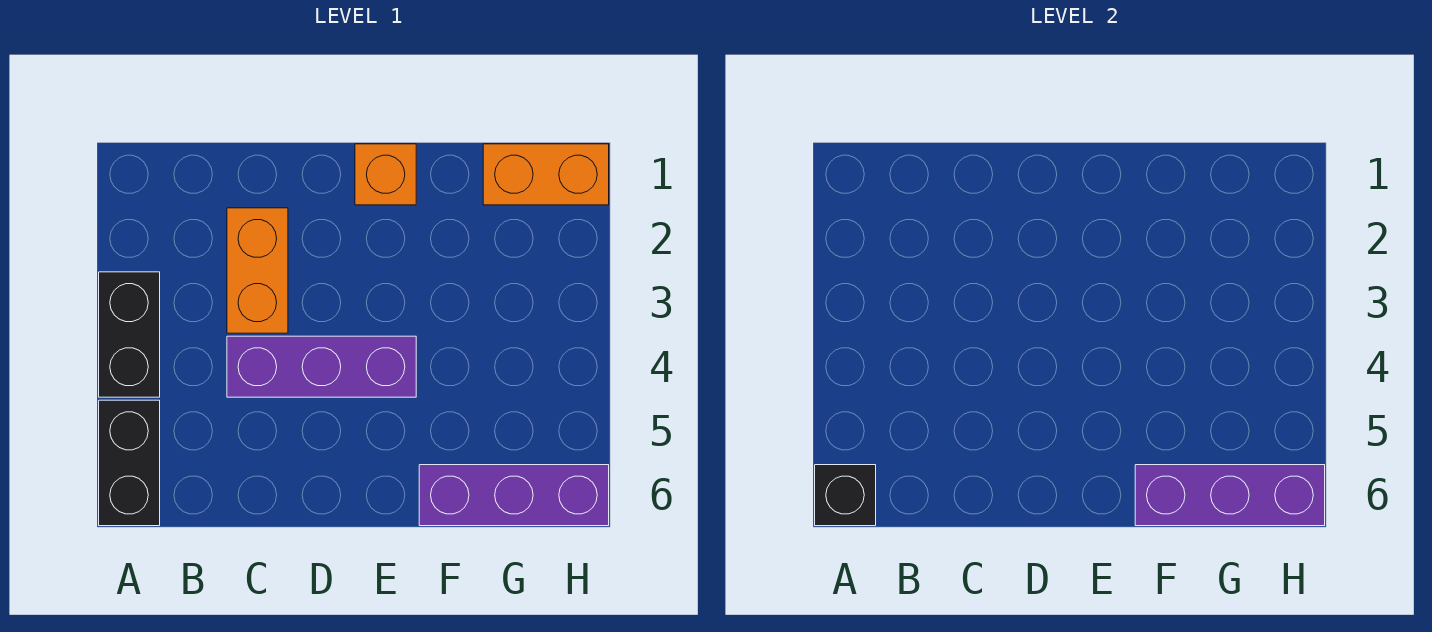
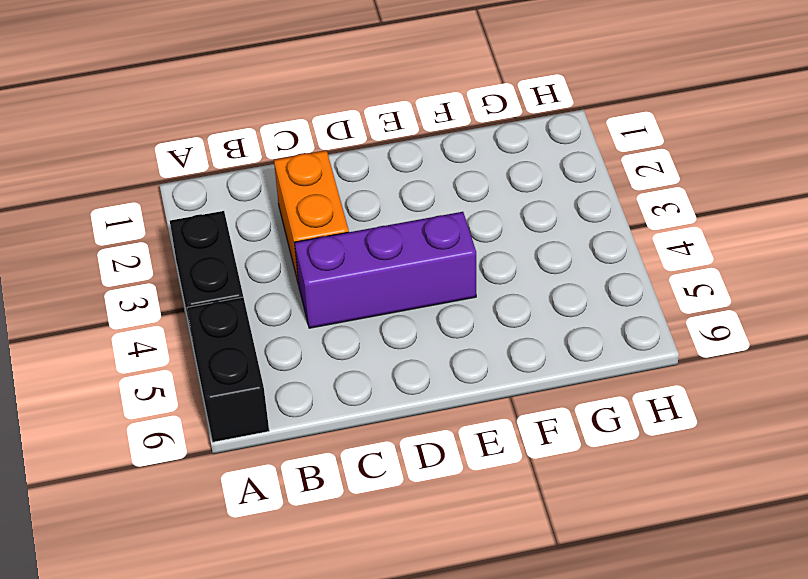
none -> orange 1x1 brick [355,144,416,205]
none -> purple 1x3 brick [419,465,609,526]

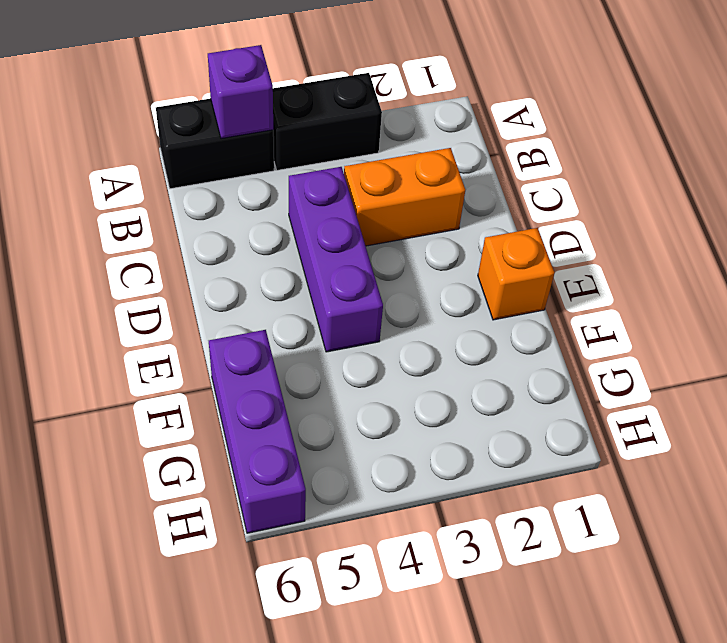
purple 1x1 brick [208,45,273,139] -> none
none -> orange 1x2 brick [483,144,609,205]
none -> black 1x1 brick [815,465,876,526]

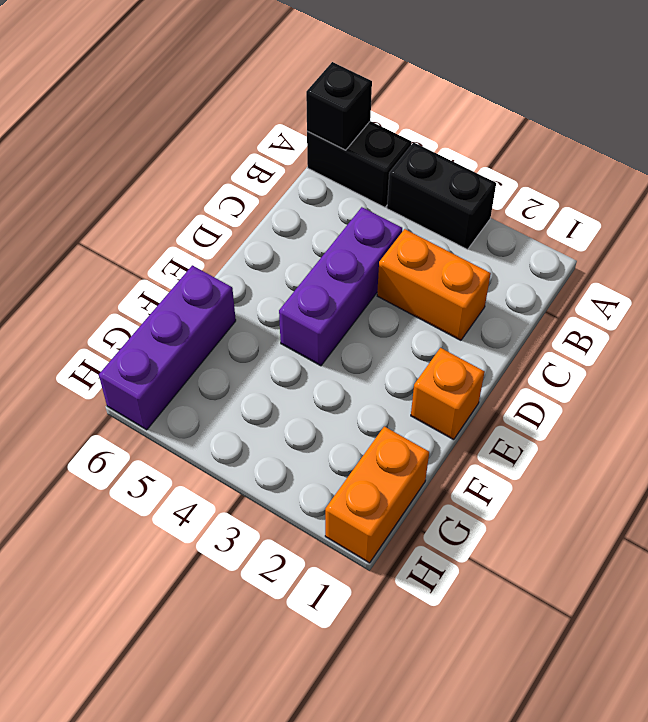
none -> purple 1x3 brick [1135,465,1325,526]

